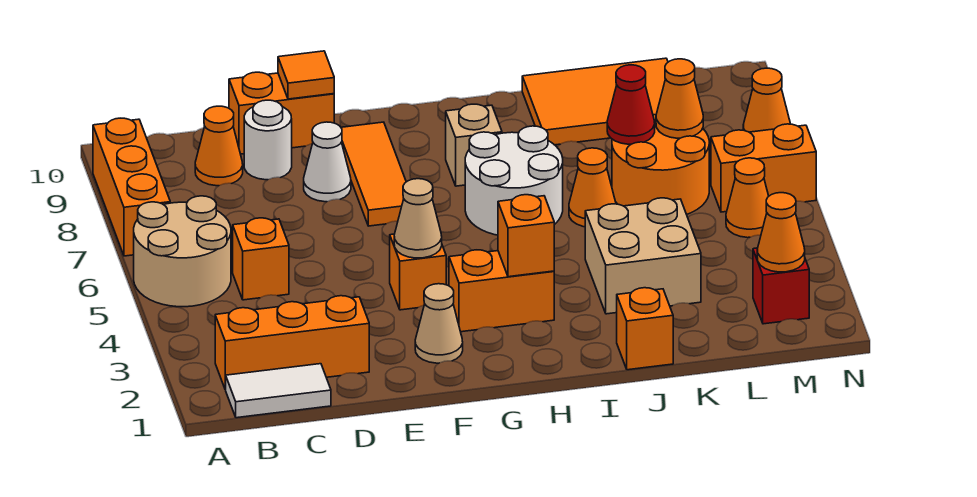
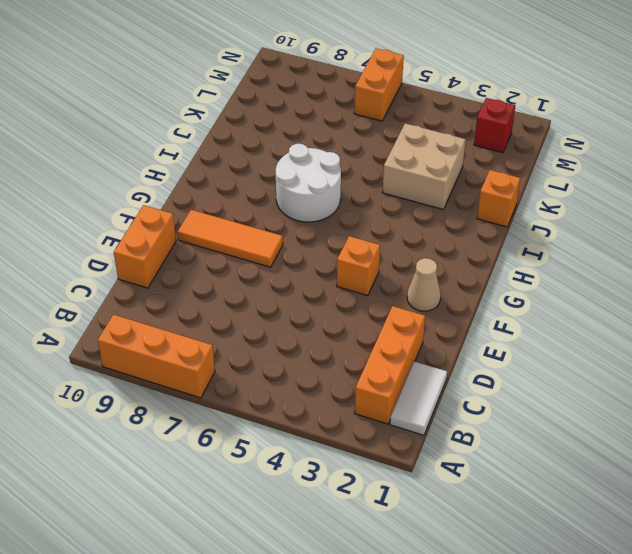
none -> tan 2x2 round brick [134,196,231,307]
none -> orange 1x1 brick [233,218,289,300]
none -> orange 1x1 cone [195,106,243,186]
none -> white 1x1 round brick [244,100,292,180]

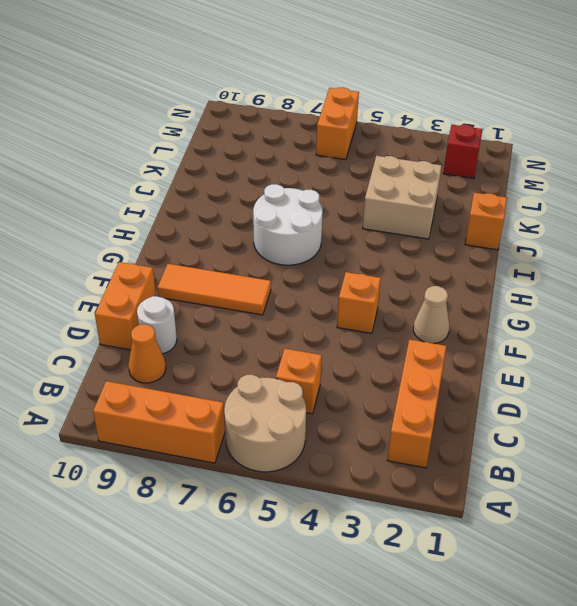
none -> white 1x2 tile [225,364,331,418]
none -> white 1x1 cone [304,122,351,202]
none -> orange 1x2 brick [449,250,554,332]
none -> tan 1x1 brick [446,104,502,186]

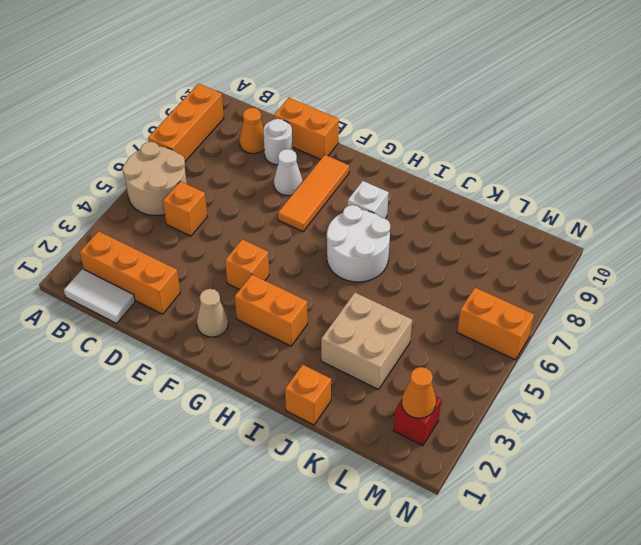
white 1x1 brick [348,181,389,219] -> tan 1x1 brick [446,104,502,186]
none -> orange 1x1 cone [569,148,616,227]
none -> orange 2x3 tile [522,58,668,145]
none -> orange 2x2 round brick [612,115,709,215]
none -> orange 1x1 cone [726,158,769,238]

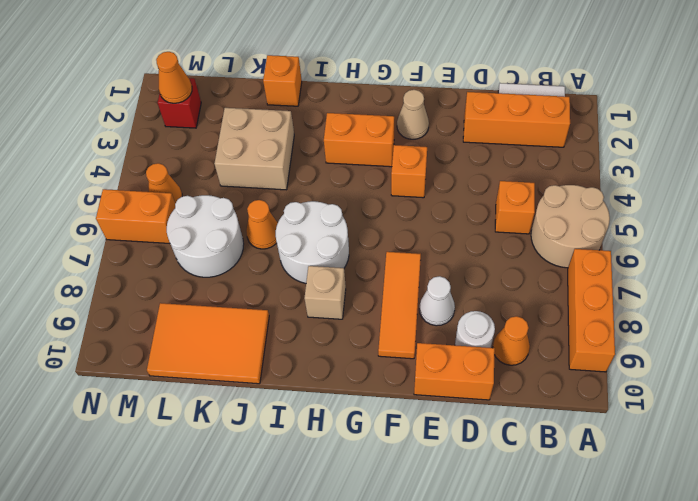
white 2x2 round brick [167,195,244,277] -> orange 2x2 round brick [612,115,709,215]
none -> orange 1x1 cone [743,68,790,132]
none -> orange 1x1 tile [278,51,334,99]
none -> tan 1x1 cone [394,179,442,258]
none -> orange 1x1 brick [498,195,554,277]

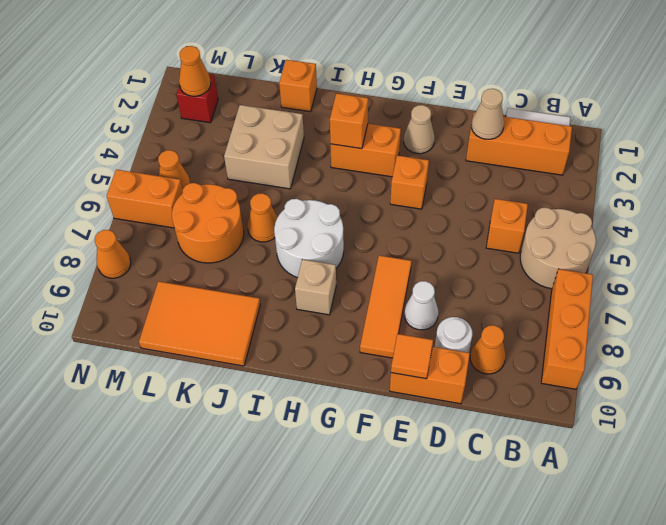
tan 1x1 cone [471,89,504,139] -> tan 1x1 cone moved to [394,179,442,258]
none -> red 1x1 cone [607,65,655,144]
none -> orange 1x1 cone [656,59,703,138]

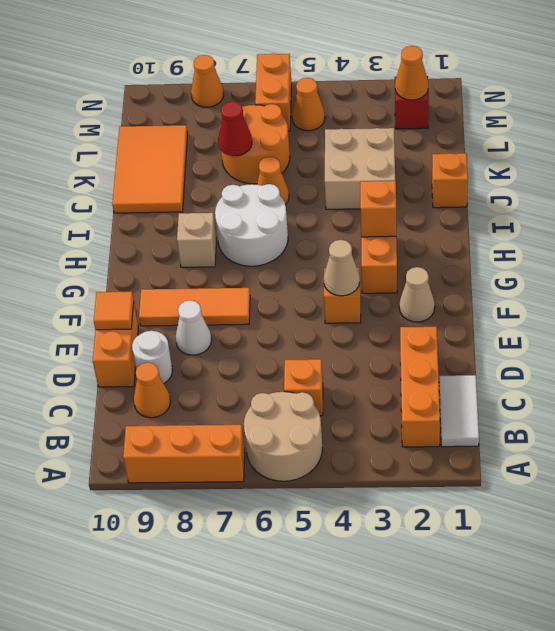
none -> orange 1x1 cone [656,59,703,138]

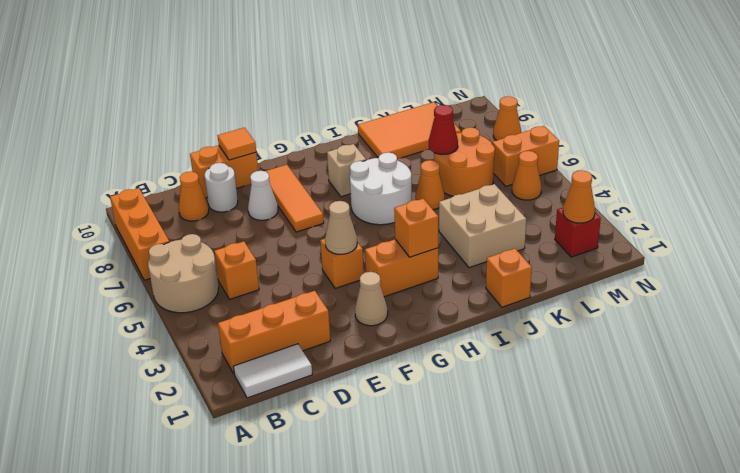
none -> orange 1x1 cone [656,59,703,138]

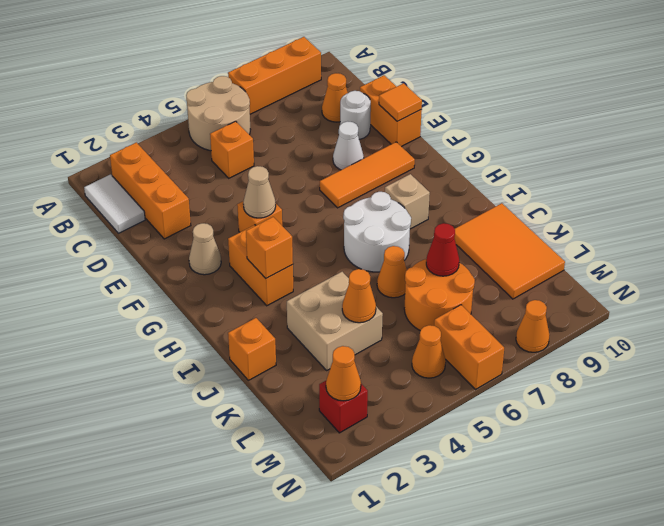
orange 1x1 cone [342,269,376,323] -> orange 1x1 cone moved to [656,59,703,138]

